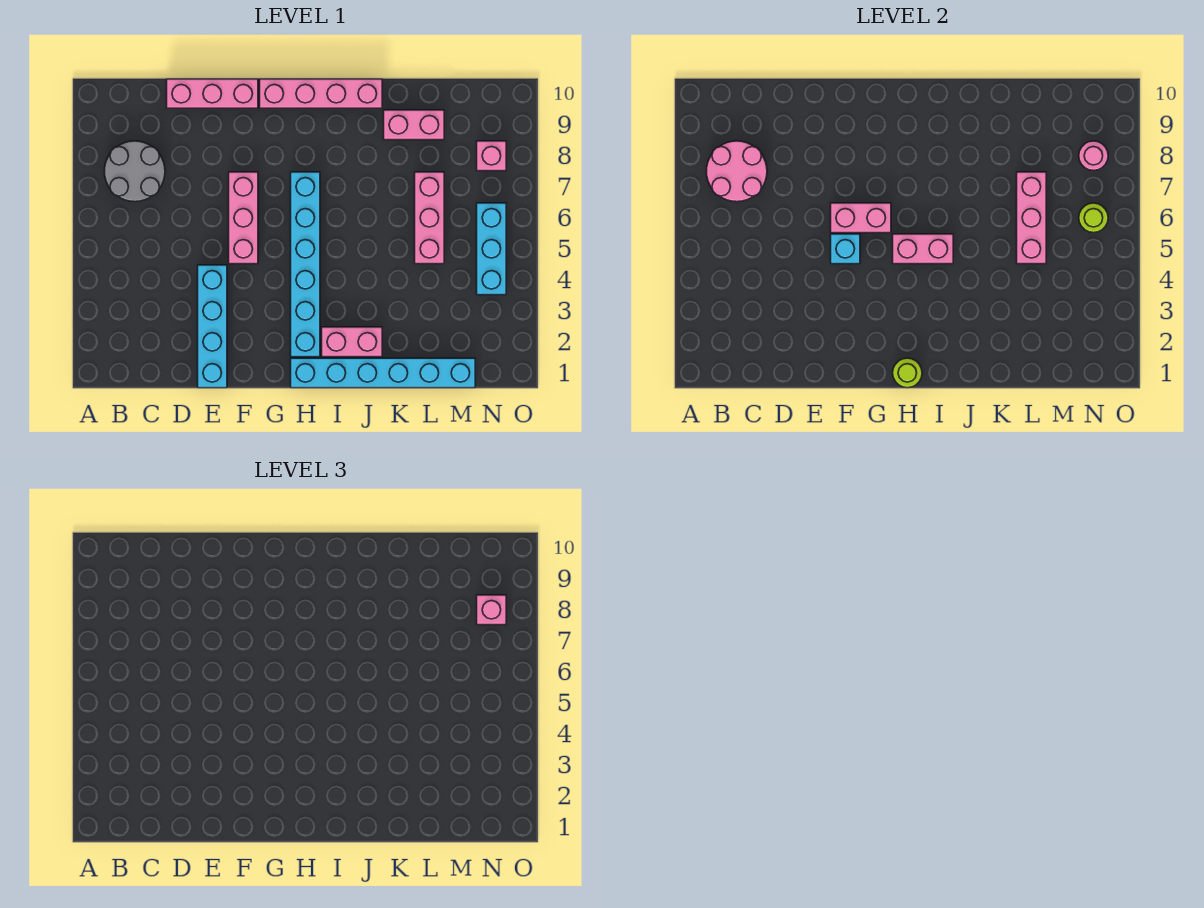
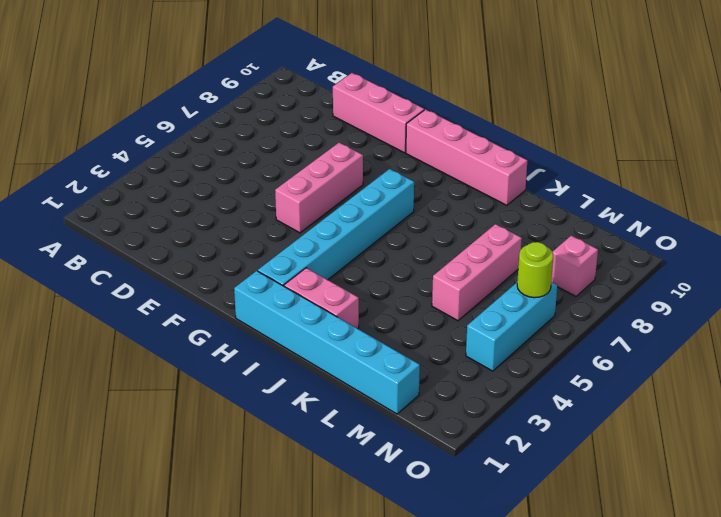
none -> grey 2x2 round brick [104,141,165,202]
none -> cyan 1x4 brick [198,265,227,388]
none -> pink 1x2 brick [384,110,444,140]

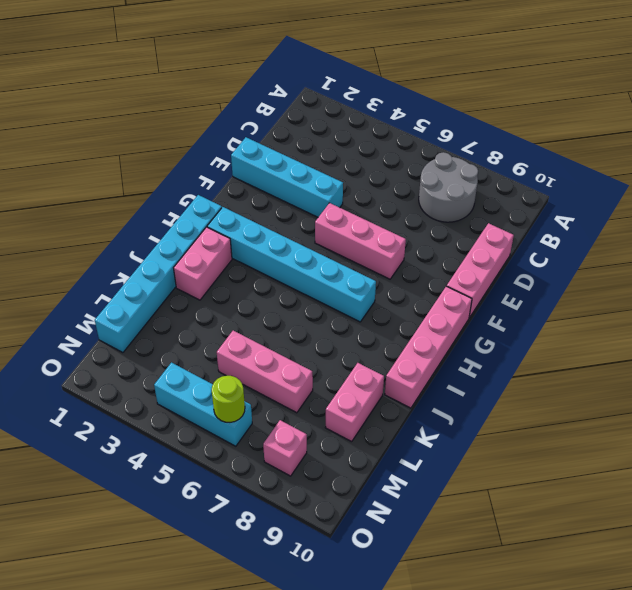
none -> pink 2x2 round brick [706,141,767,202]
none -> cyan 1x1 brick [831,234,860,264]
none -> pink 1x2 brick [831,203,891,233]

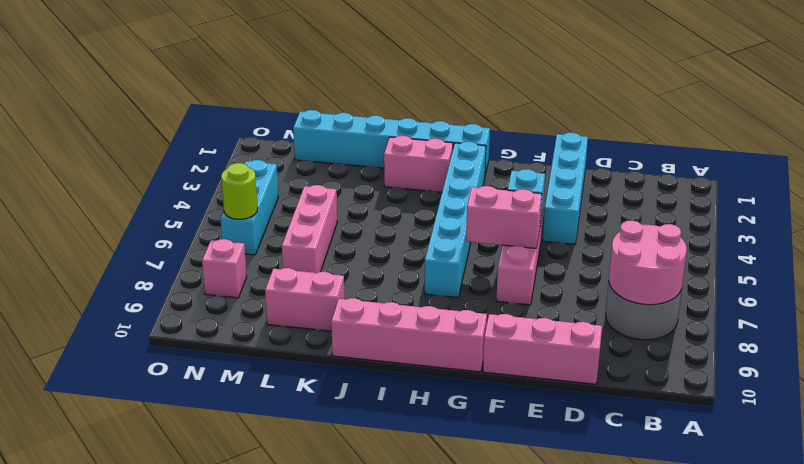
none -> lime 1x1 round brick [893,358,922,388]
none -> pink 1x2 brick [893,234,953,264]
none -> pink 1x3 brick [1017,172,1046,264]

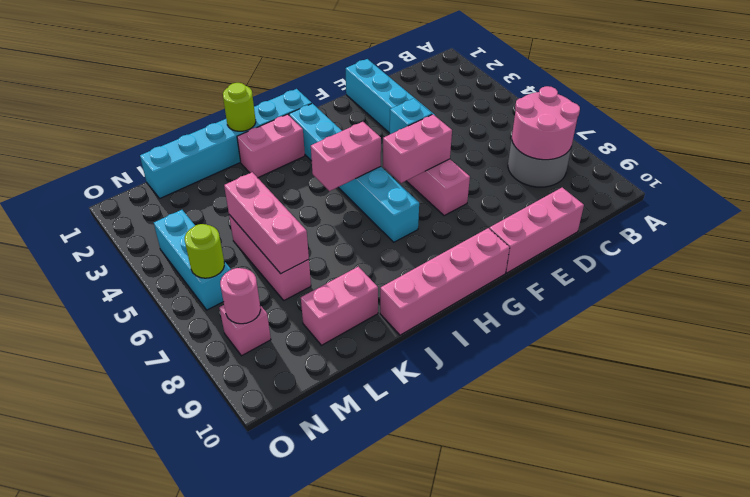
lime 1x1 round brick [223,83,256,131] -> lime 1x1 round brick moved to [893,358,922,388]
none -> pink 1x1 brick [477,595,506,625]

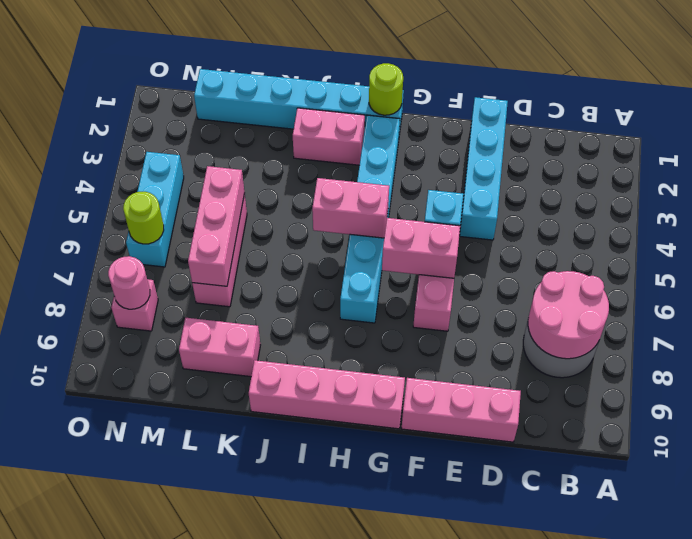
none -> pink 1x1 brick [477,595,506,625]

